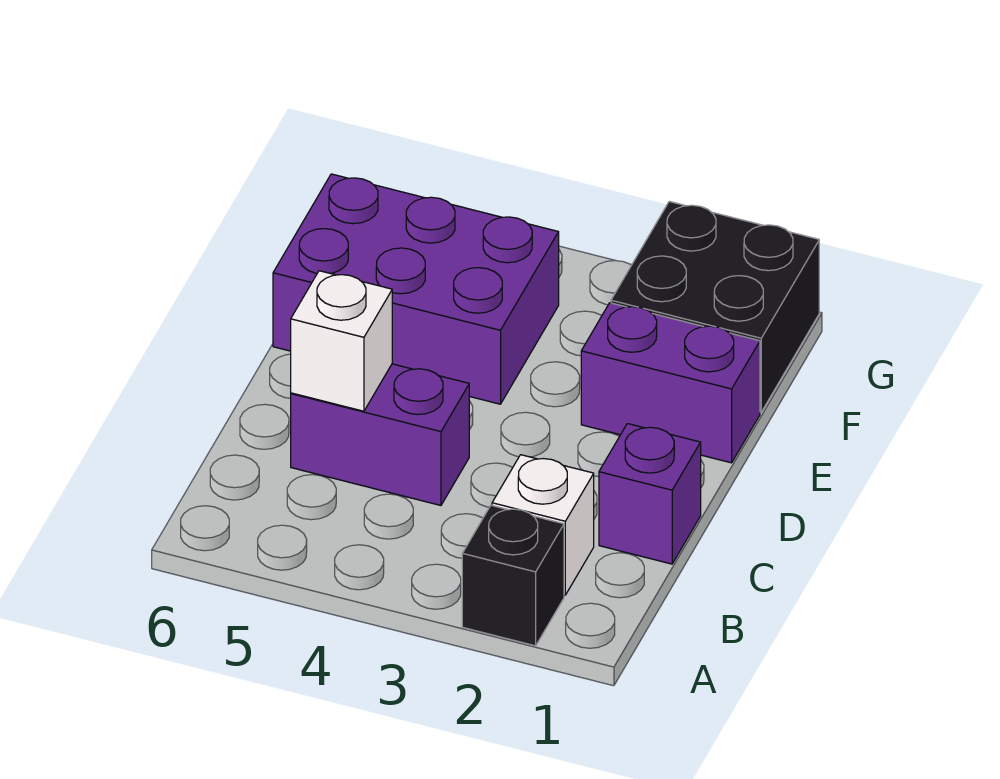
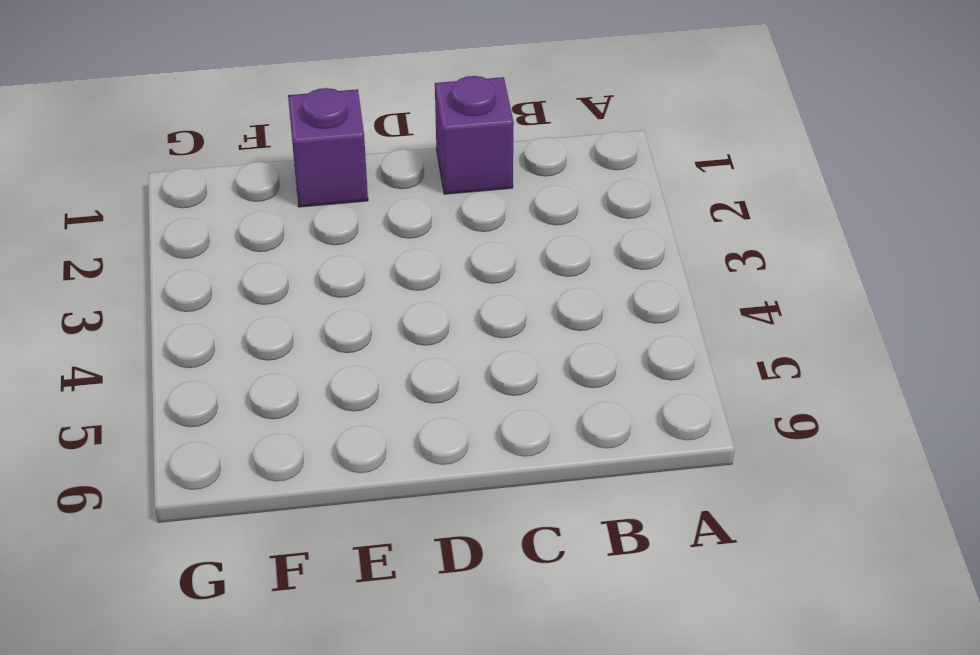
purple 1x1 brick [288,88,368,207] -> purple 1x2 brick [581,303,760,463]
none -> black 1x1 brick [462,505,564,646]
none -> white 1x1 brick [492,455,594,595]

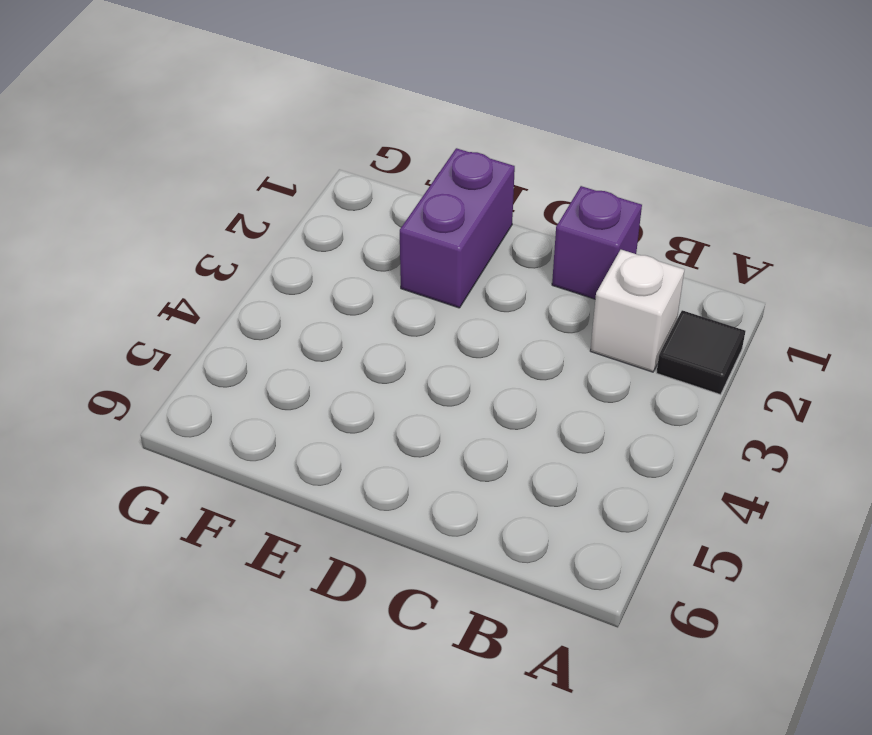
black 1x1 tile [657,310,745,395] -> black 1x1 brick [462,505,564,646]
none -> purple 1x2 brick [291,364,469,505]
none -> purple 2x3 brick [273,174,559,404]

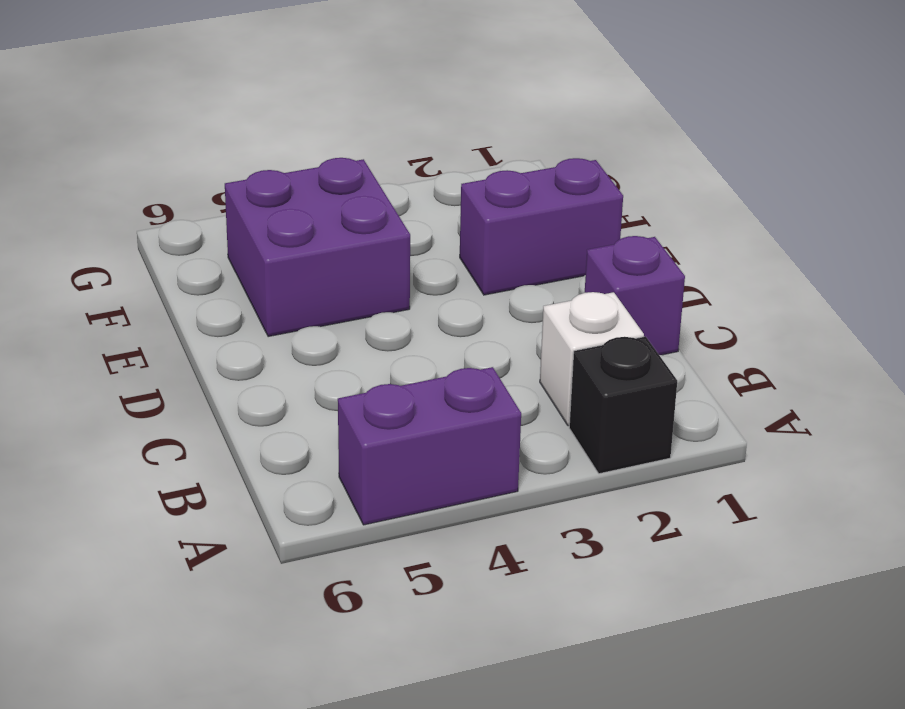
purple 1x2 brick [338,367,521,525] -> purple 1x2 brick moved to [291,364,469,505]
purple 2x2 brick [225,158,410,337] -> purple 2x3 brick [273,174,559,404]
none -> black 2x2 brick [611,202,819,412]
none -> white 1x1 brick [291,271,392,411]

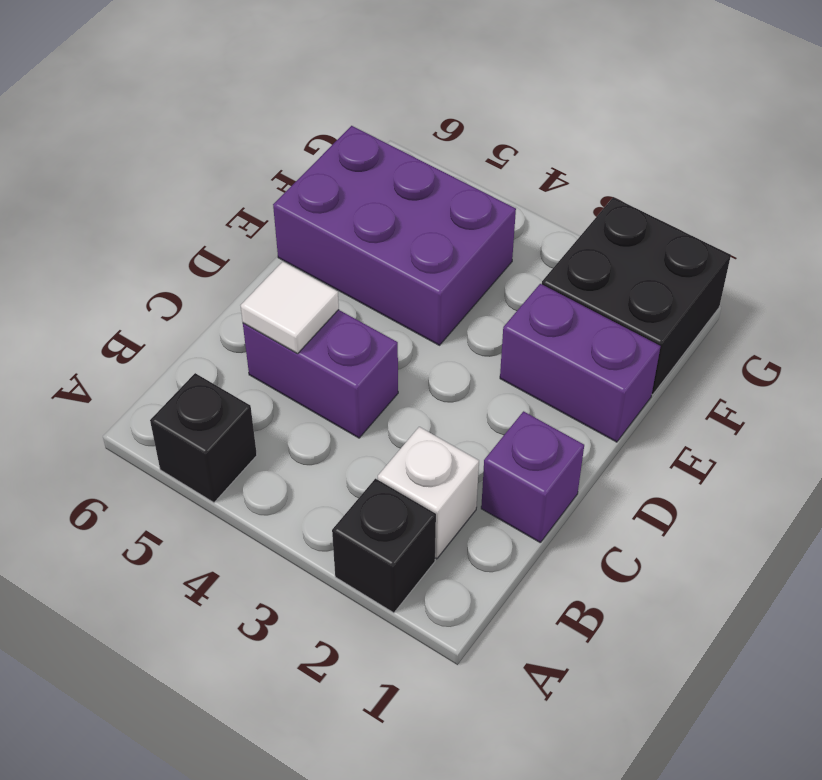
black 1x1 brick [150,373,257,503] -> none
white 1x1 tile [241,262,339,354] -> white 1x1 brick [291,271,392,411]

